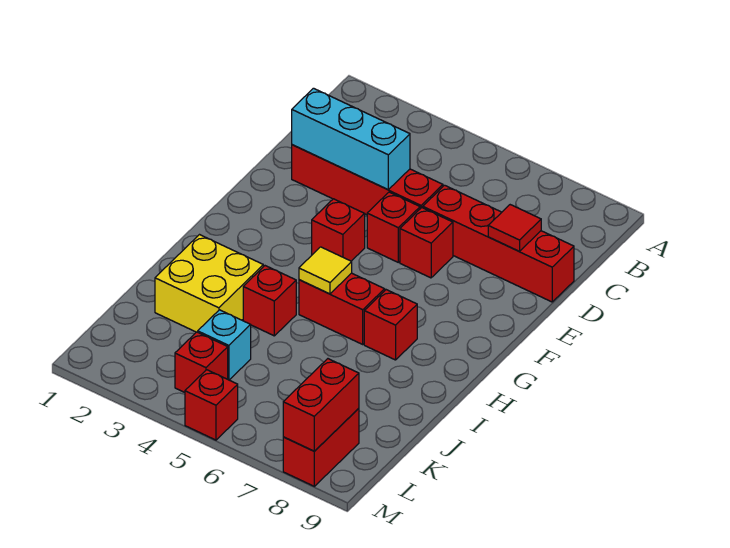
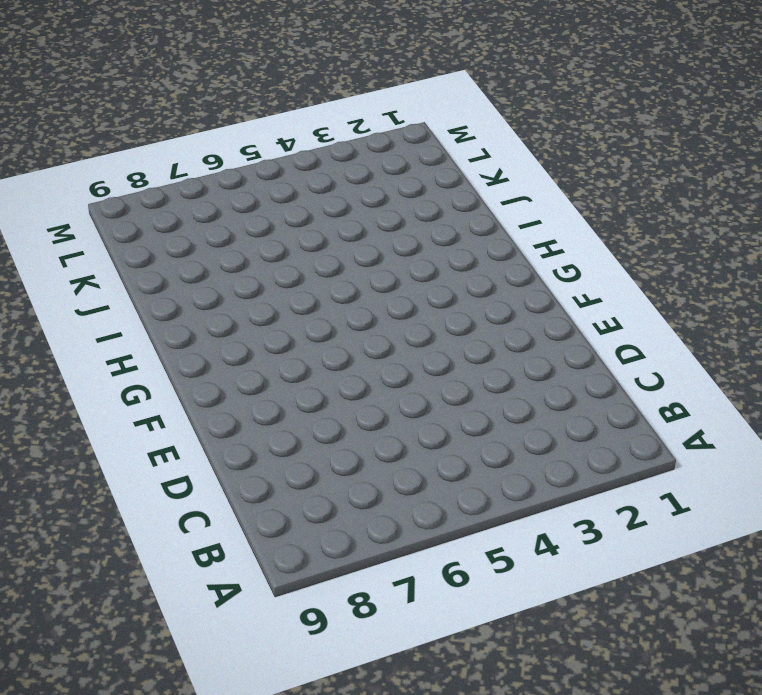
none -> red 1x4 brick [292,145,443,215]
none -> red 1x4 brick [423,185,574,302]
none -> red 1x1 brick [367,192,420,262]

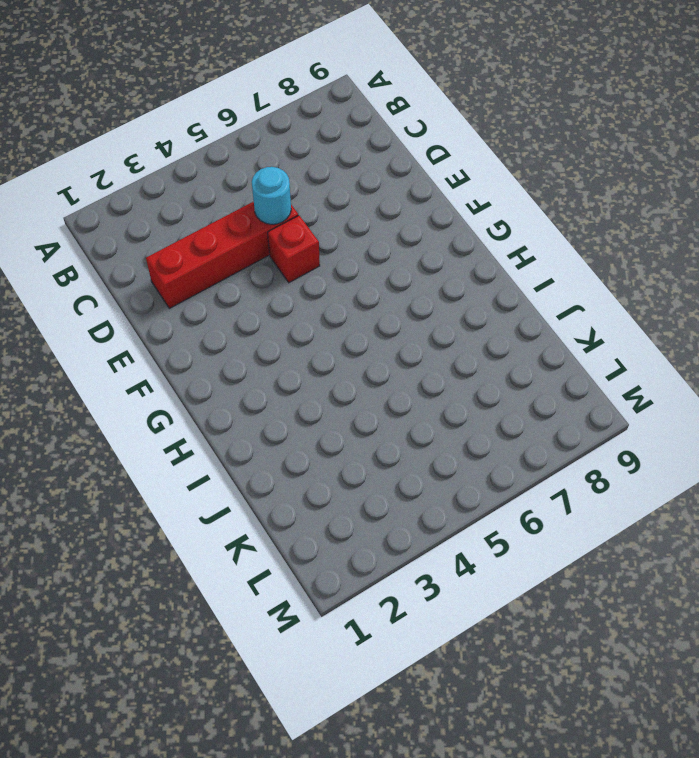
cyan 1x1 round brick [252,167,291,224] -> none
none -> red 1x4 brick [423,185,574,302]
none -> red 1x1 brick [400,208,453,278]
none -> red 1x1 brick [312,199,365,261]

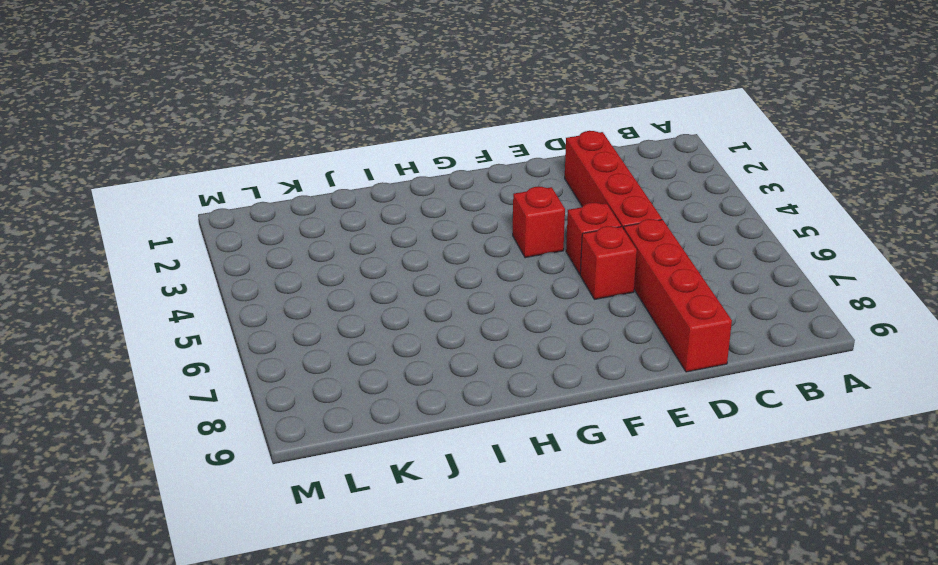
none -> red 1x2 brick [299,273,385,344]
none -> red 1x1 brick [364,290,417,360]
none -> yellow 2x2 brick [155,235,263,332]

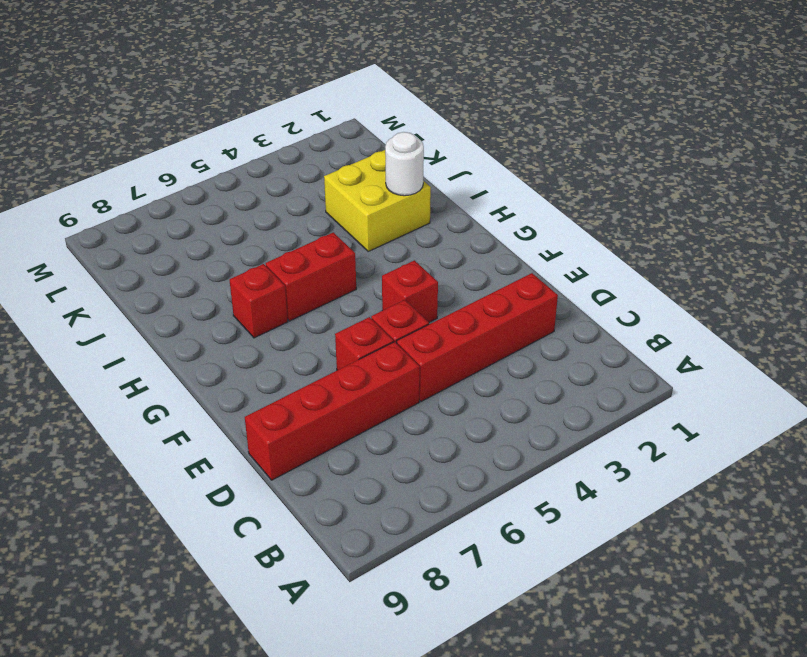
white 1x1 round brick [385,132,424,196] -> none
none -> red 1x1 brick [243,266,296,336]
none -> cyan 1x1 brick [198,310,251,380]
none -> red 1x1 brick [175,332,228,392]

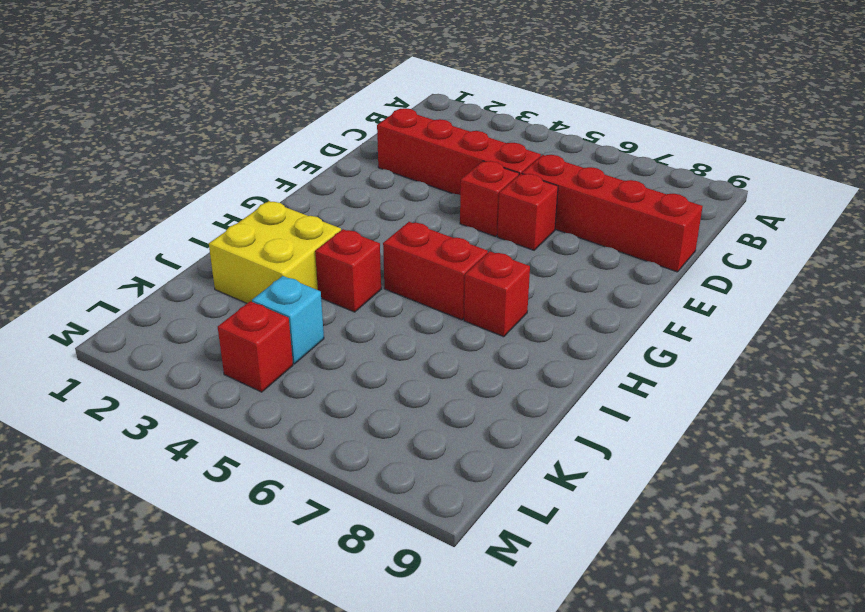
none -> red 1x1 brick [312,199,365,261]
none -> red 1x2 brick [283,408,359,486]
none -> red 1x1 brick [185,370,238,440]

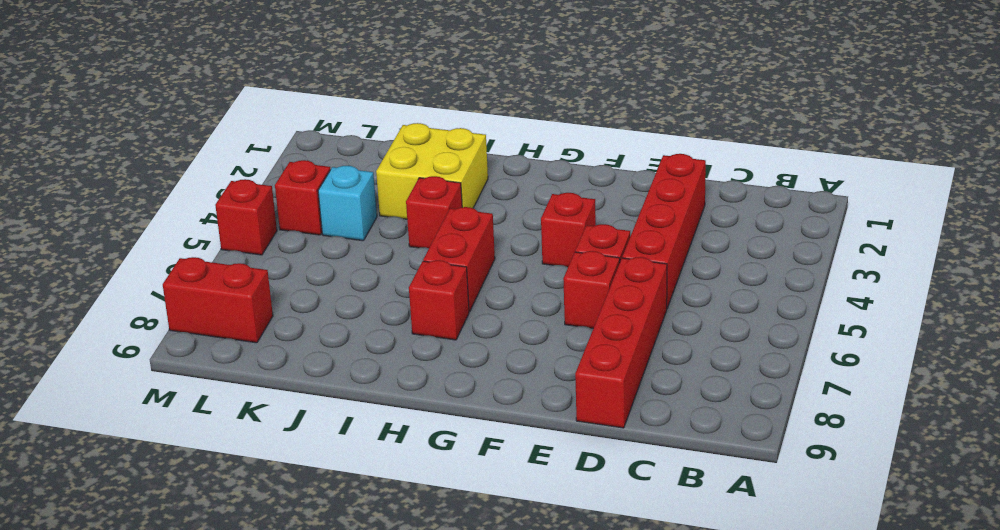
none -> cyan 1x3 brick [292,88,410,190]
none -> red 1x1 tile [488,205,541,251]
none -> yellow 1x1 tile [299,247,352,294]

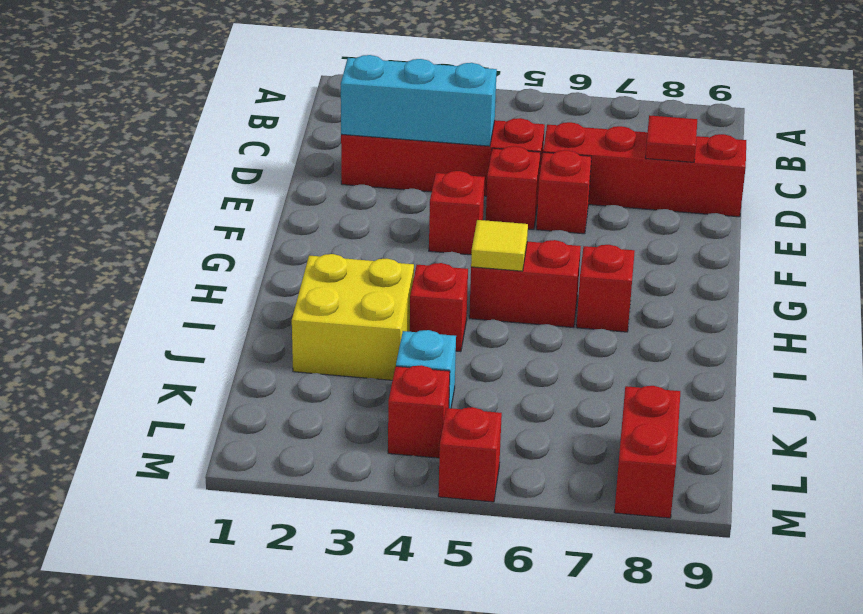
none -> red 1x2 brick [283,359,359,451]

